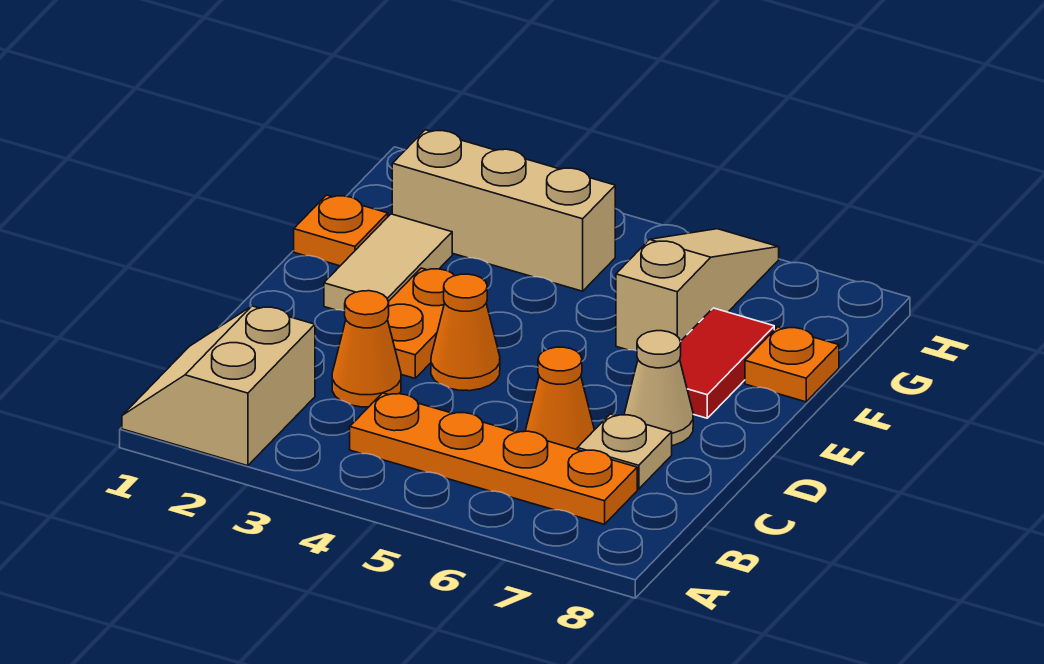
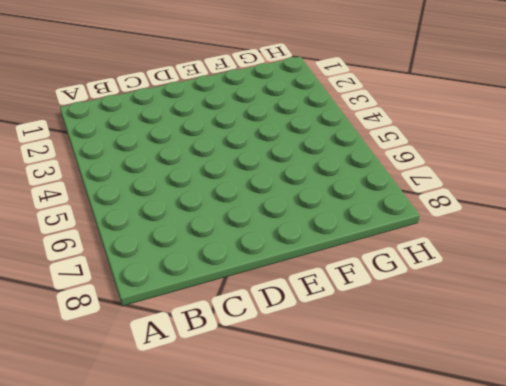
none -> tan 2x2 slope [122,306,315,466]
none -> orange 1x4 plate [350,393,637,524]
none -> orange 1x1 cone [332,291,401,407]

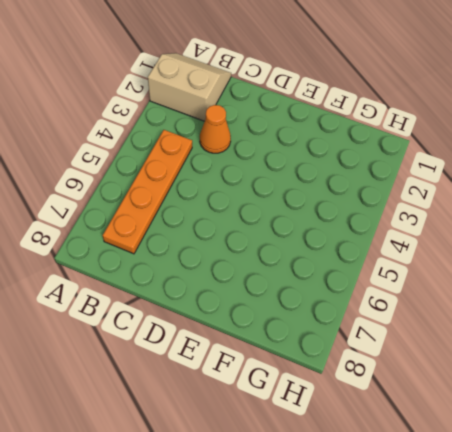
none -> orange 1x1 cone [526,347,594,449]
none -> tan 1x1 plate [577,414,672,489]
none -> orange 1x2 plate [388,268,455,378]

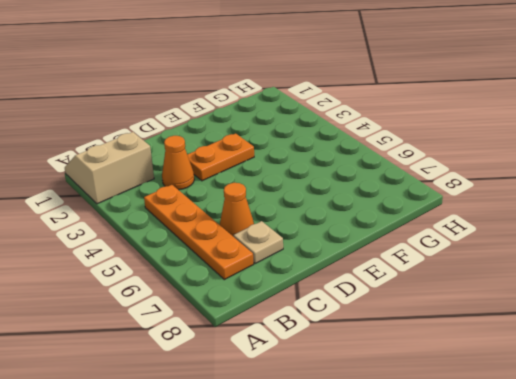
none -> orange 1x1 cone [431,274,500,391]
none -> tan 1x1 cone [625,331,693,445]
none -> tan 1x2 tile [324,214,452,311]

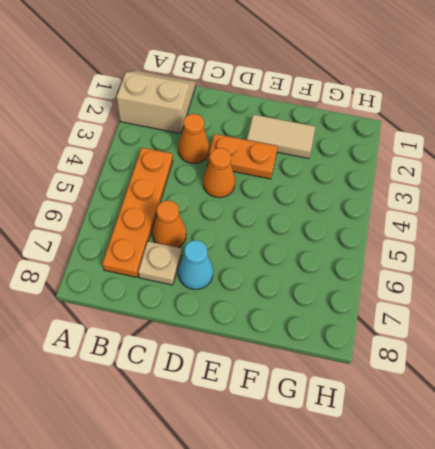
cyan 1x1 cone [178,240,213,289] -> tan 1x1 cone [625,331,693,445]
none -> red 1x2 tile [680,308,774,418]
none -> orange 1x1 plate [294,195,388,266]
none -> tan 1x3 slope [616,229,779,351]

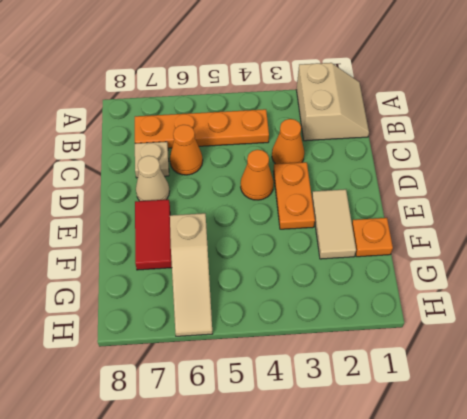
none -> orange 1x1 plate [745,327,839,402]
none -> tan 1x3 brick [392,130,615,291]

